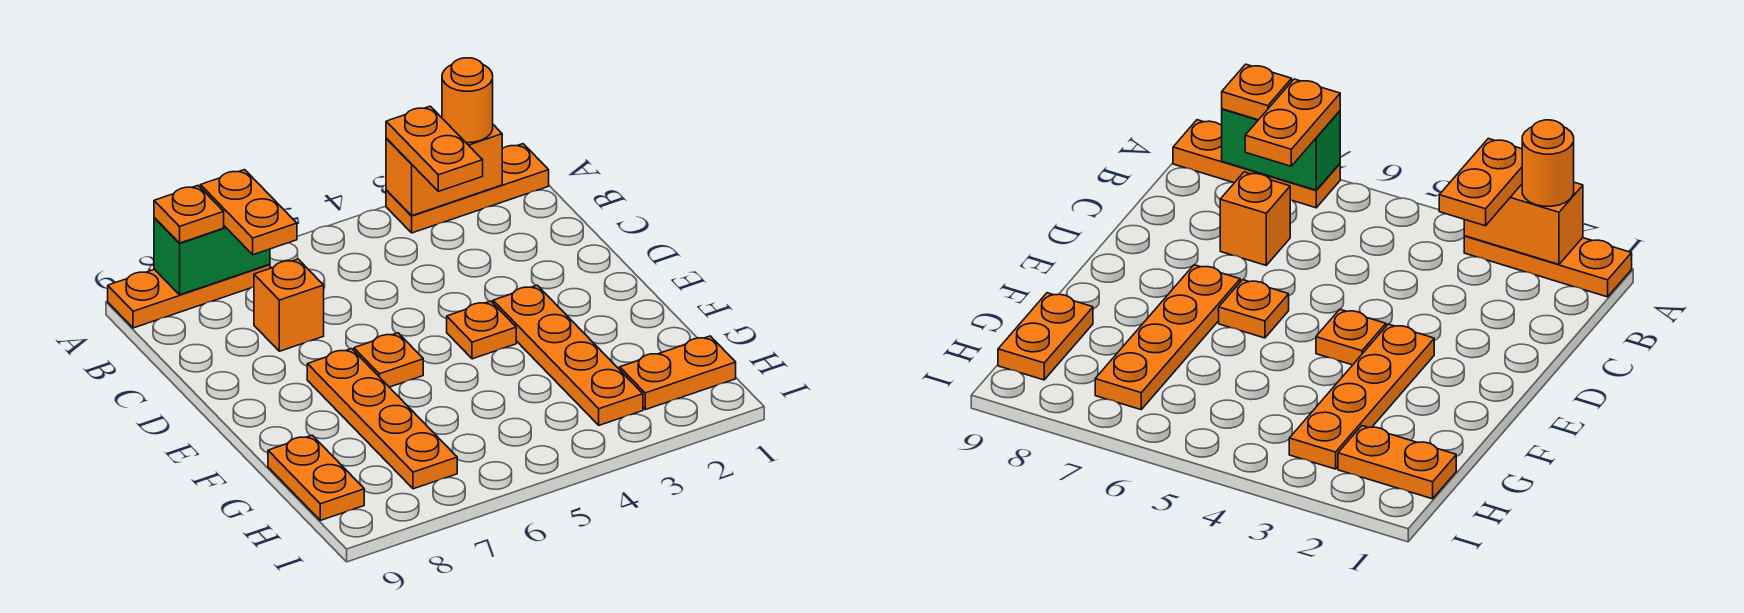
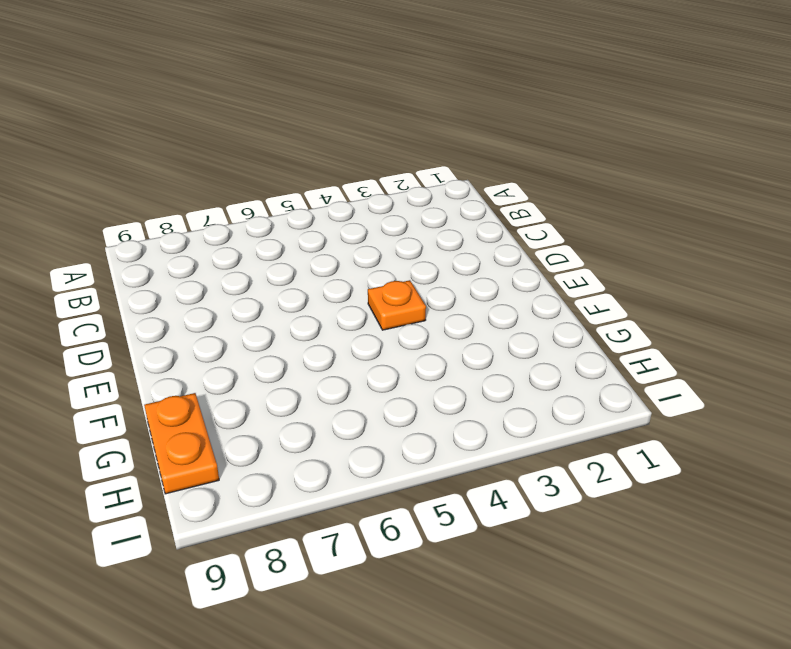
none -> orange 1x3 plate [386,144,549,233]
none -> orange 1x3 plate [108,264,270,328]
none -> orange 1x1 brick [254,259,324,351]

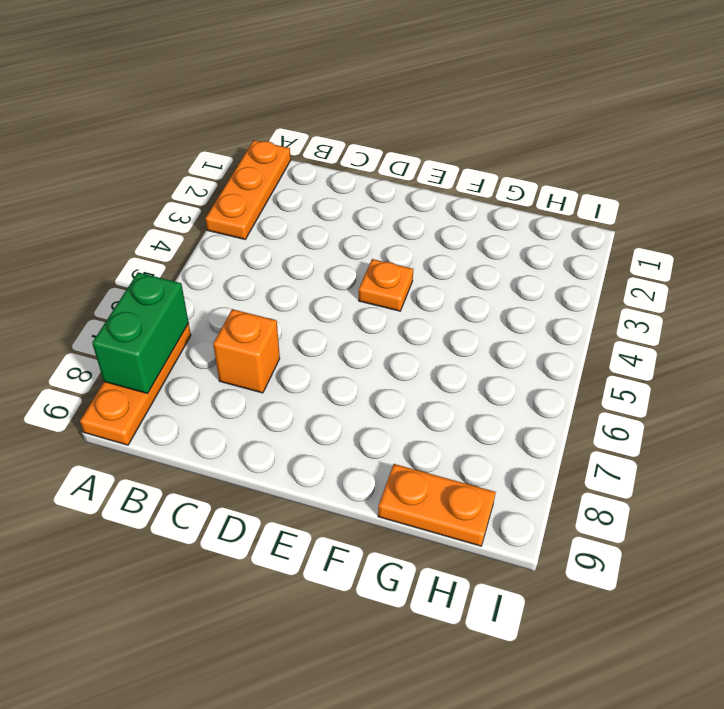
none -> orange 1x4 plate [493,285,643,425]
none -> orange 1x1 plate [354,333,423,387]
none -> orange 1x4 plate [307,349,457,489]

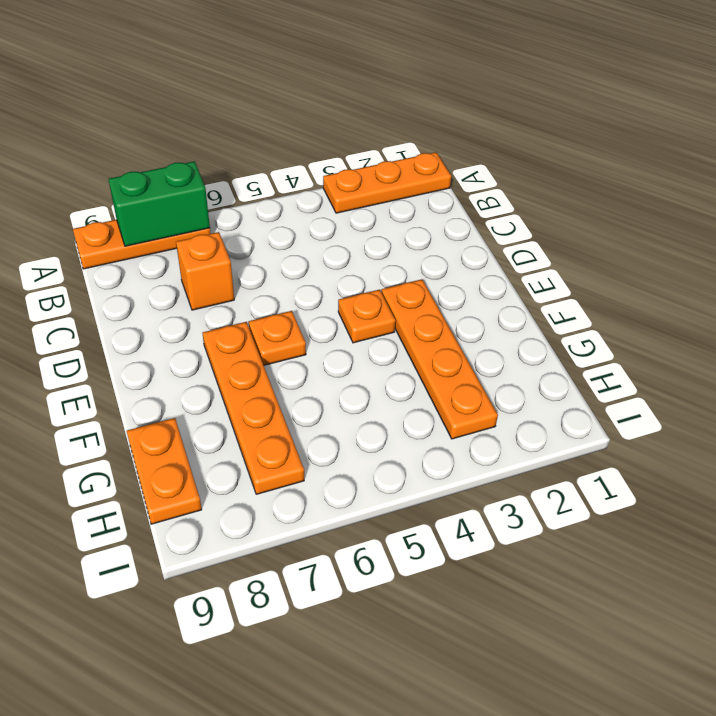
none -> orange 1x2 plate [620,336,736,410]
none -> orange 1x2 brick [386,125,502,216]
none -> orange 1x1 round brick [442,58,493,143]

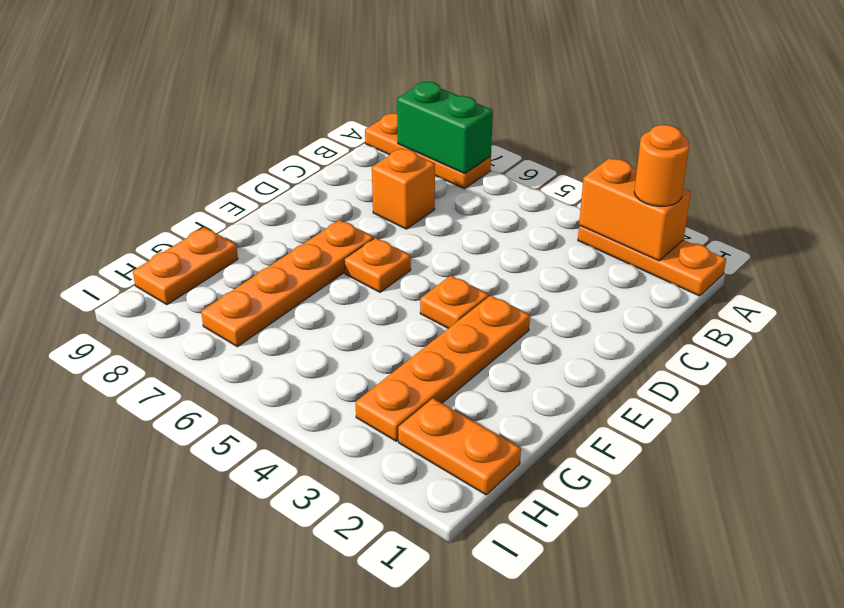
none -> orange 1x2 plate [386,106,483,191]
none -> orange 1x2 plate [200,170,297,255]
none -> orange 1x1 plate [154,186,224,243]

